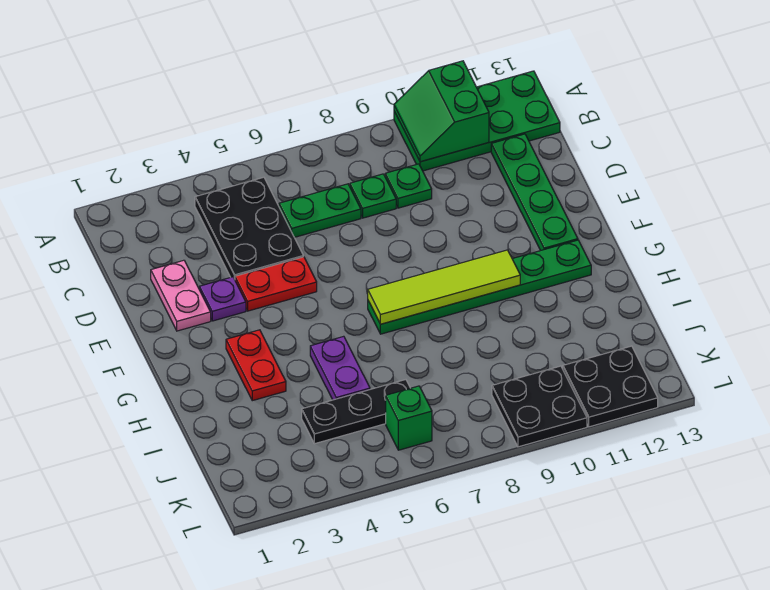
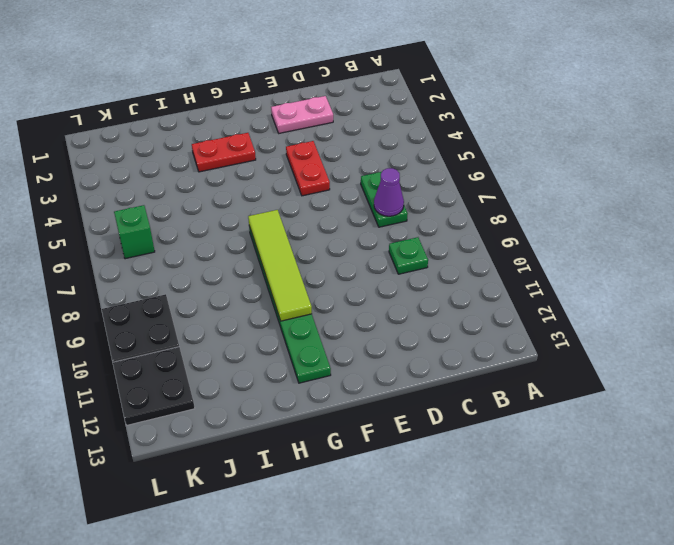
purple 1x1 cone [374,168,404,216] -> none
none -> green 2x4 plate [394,71,560,171]
none -> black 2x3 plate [195,177,303,279]
none -> green 1x1 plate [350,174,396,218]

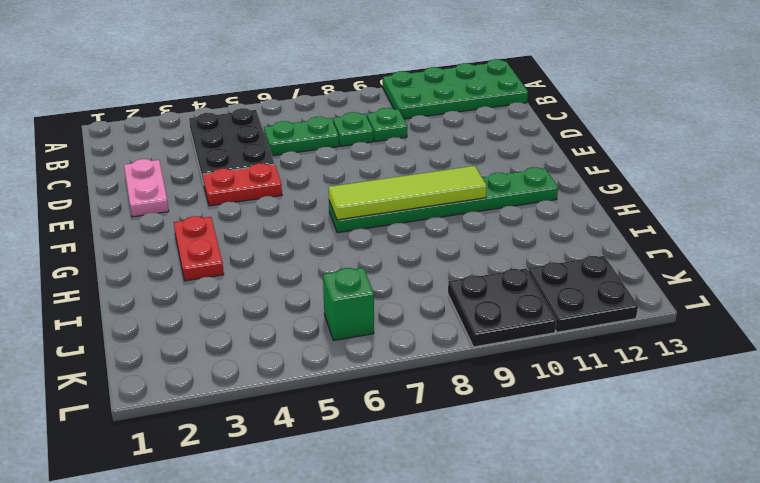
none -> green 1x4 plate [491,134,578,251]
none -> purple 1x1 plate [200,277,246,321]
none -> purple 1x2 plate [310,336,370,400]

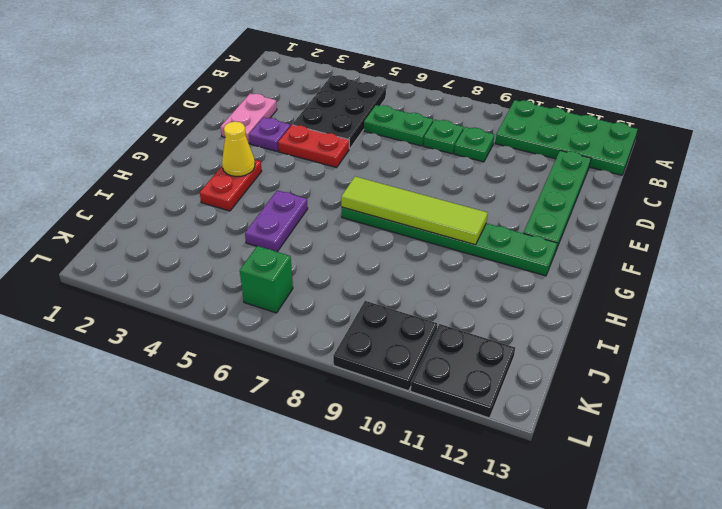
yellow 1x1 cone [222,122,255,176] -> none
none -> black 1x3 plate [302,380,410,444]
none -> green 2x2 slope [394,61,489,162]

